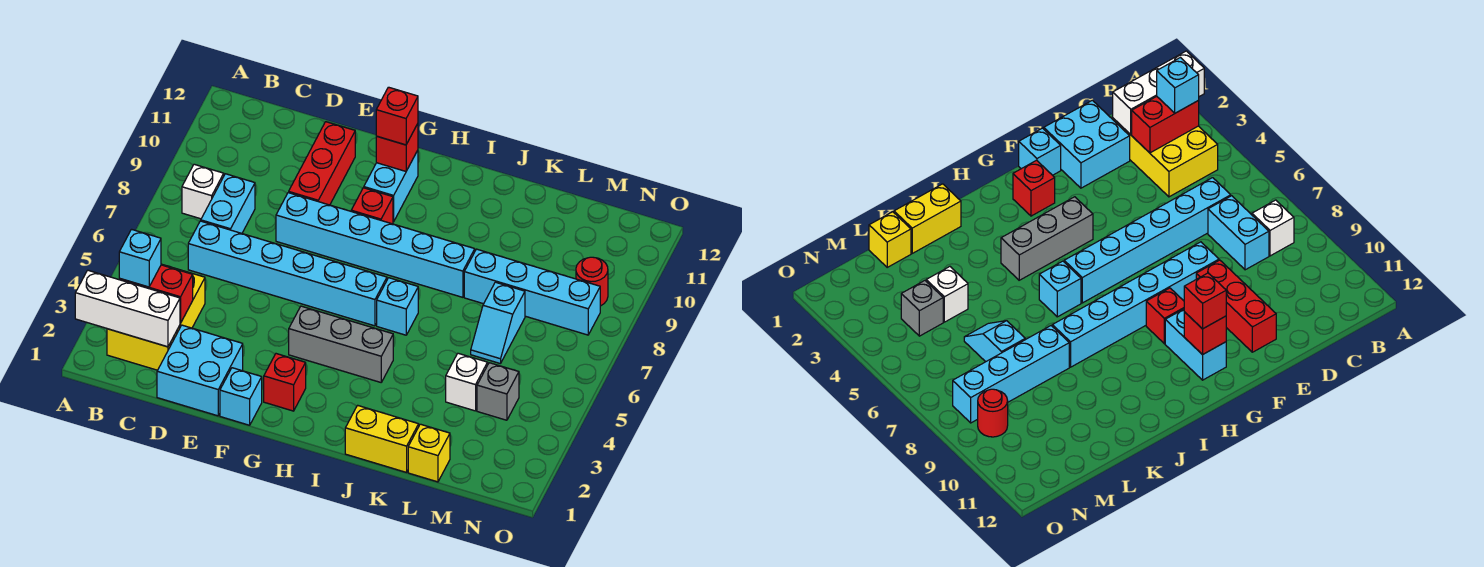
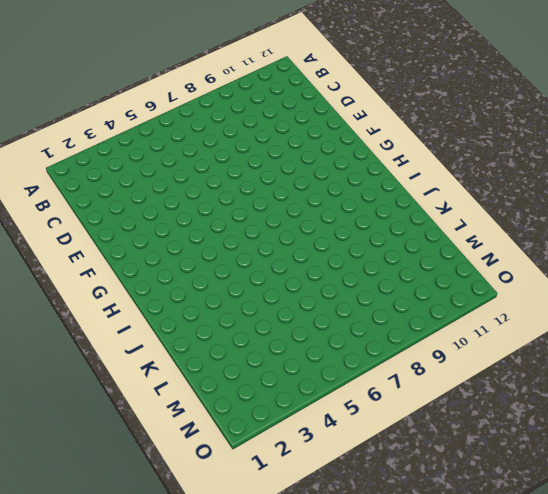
none -> yellow 2x3 brick [107,264,205,370]
none -> white 1x1 brick [182,164,224,219]
none -> cyan 1x6 brick [188,221,387,326]

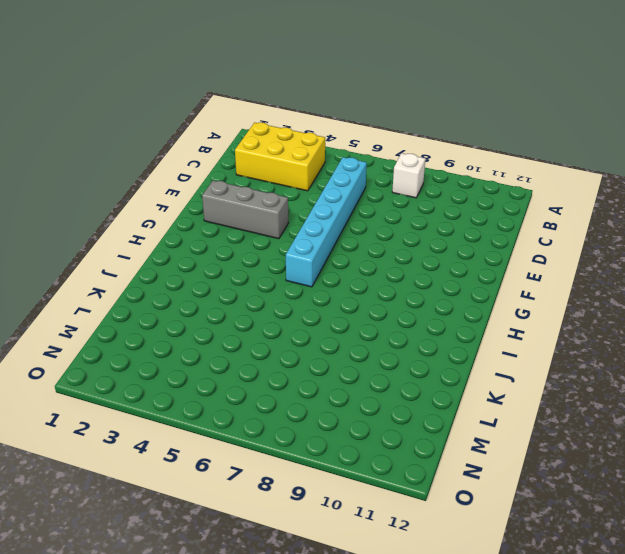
grey 1x3 brick [202,181,288,239] -> grey 1x3 brick turned to [289,306,393,382]
none -> cyan 1x2 brick [201,174,255,233]
none -> cyan 2x2 brick [157,325,243,416]
none -> cyan 1x6 brick [276,193,475,297]

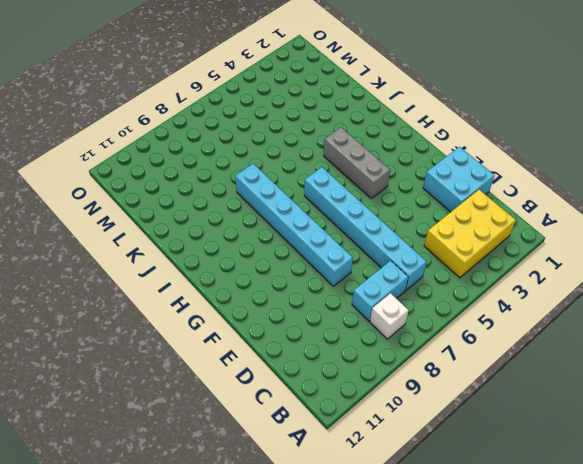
none -> red 1x3 brick [289,122,355,205]
none -> cyan 1x1 brick [220,368,262,425]
none -> red 1x1 brick [264,354,306,411]

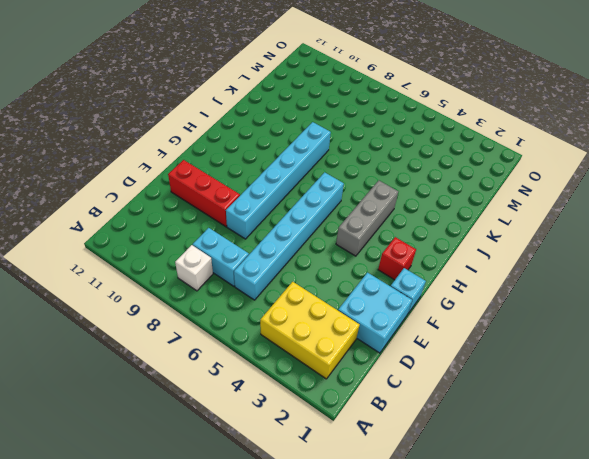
none -> red 1x1 brick [351,188,393,224]
none -> cyan 1x2 brick [364,150,418,222]
none -> cyan 1x1 brick [377,278,418,335]

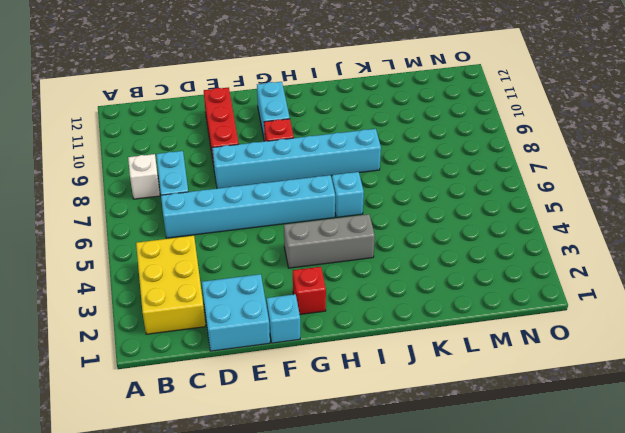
none -> yellow 1x2 brick [345,405,419,472]
none -> cyan 1x4 brick [464,249,600,335]
none -> yellow 1x1 brick [408,424,450,482]

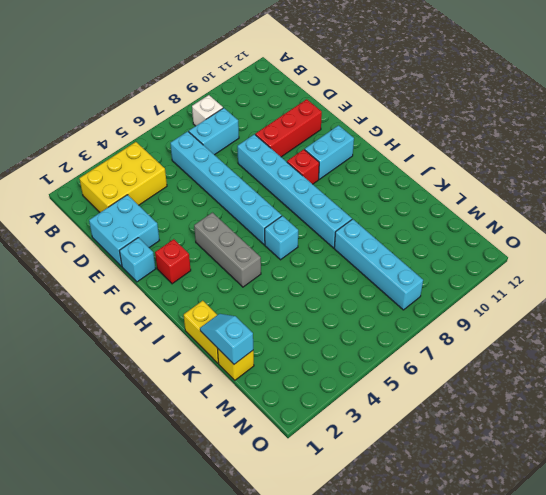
cyan 1x2 slope [200,314,253,364] -> cyan 1x2 slope turned to [471,282,525,364]
none -> white 1x1 brick [446,353,488,411]
none -> grey 1x1 brick [477,363,519,420]
none -> red 1x1 round brick [576,257,608,306]

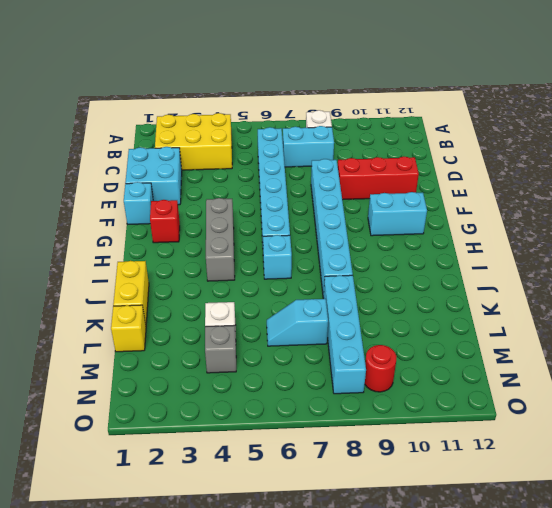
none -> red 1x1 brick [351,188,393,224]
none -> white 1x3 brick [75,270,180,347]
none -> red 1x2 brick [119,265,193,323]

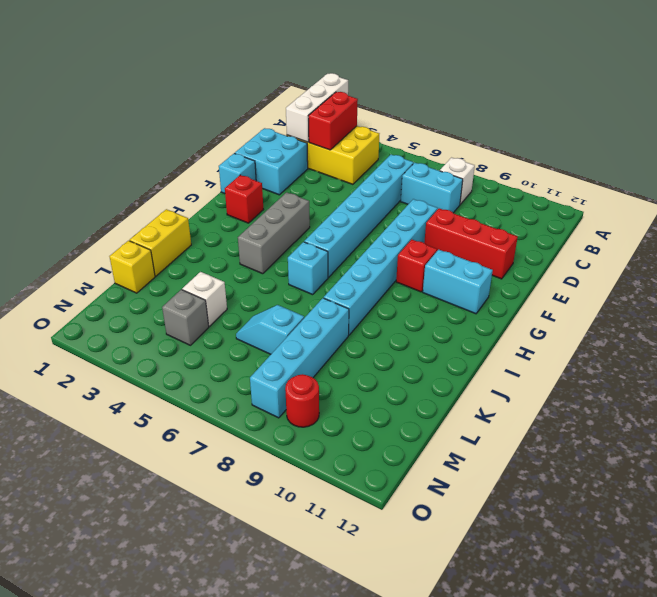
none -> red 1x1 brick [376,124,418,171]
none -> cyan 1x1 brick [119,229,161,287]
none -> red 1x1 brick [376,87,418,145]

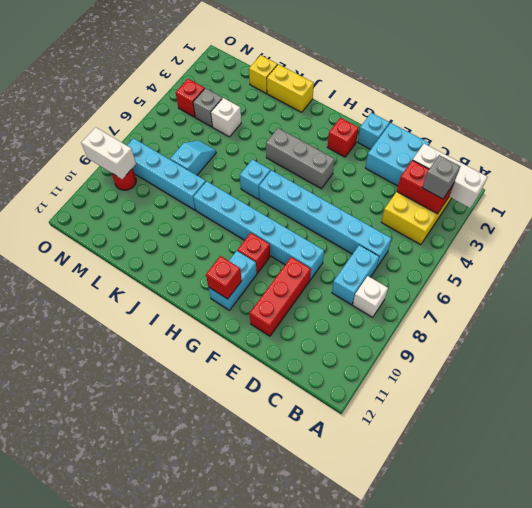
grey 1x1 brick [422,155,460,199] -> cyan 1x1 brick [119,229,161,287]
red 1x1 brick [176,79,205,117] -> red 1x1 brick moved to [376,87,418,145]
white 1x2 brick [81,127,136,179] -> none

